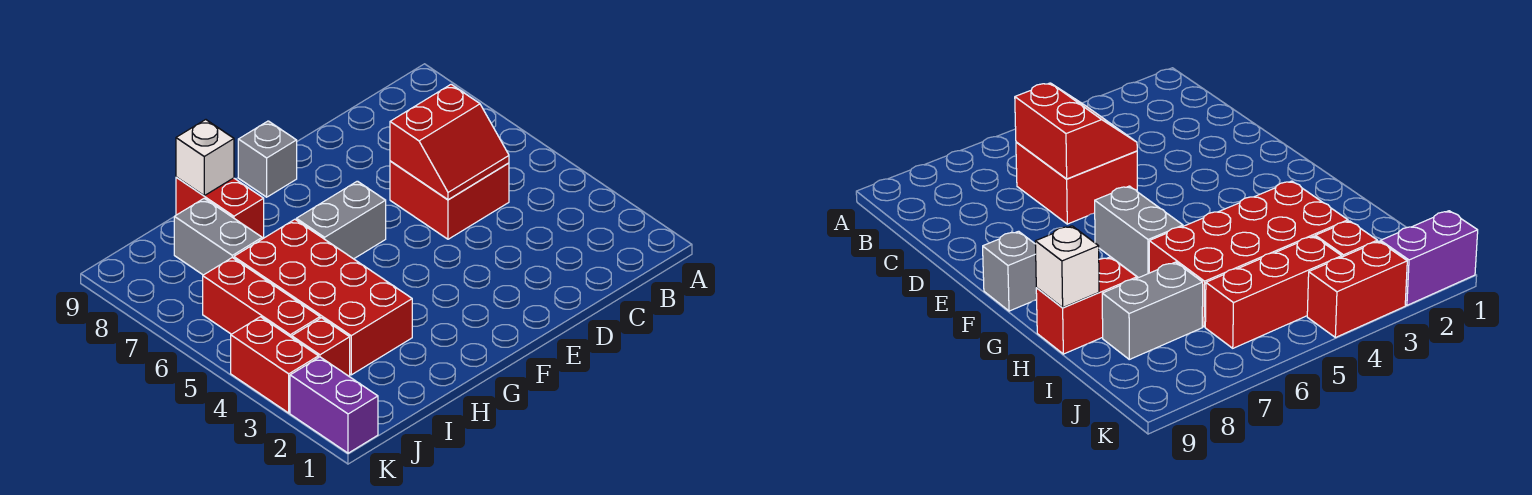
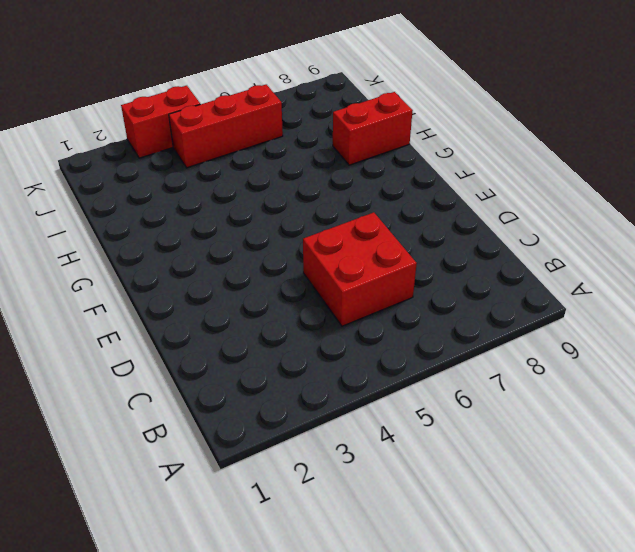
none -> grey 1x2 brick [296,181,386,259]
none -> grey 1x1 brick [238,121,297,197]
none -> red 2x4 brick [234,219,412,375]

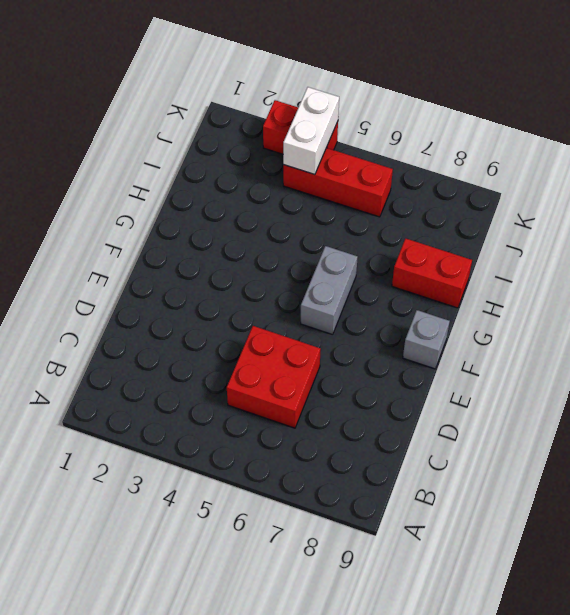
white 1x2 brick [283,87,339,175] -> none
none -> red 2x4 brick [234,219,412,375]
none -> grey 1x2 brick [174,198,262,275]
none -> red 1x1 brick [292,318,350,376]

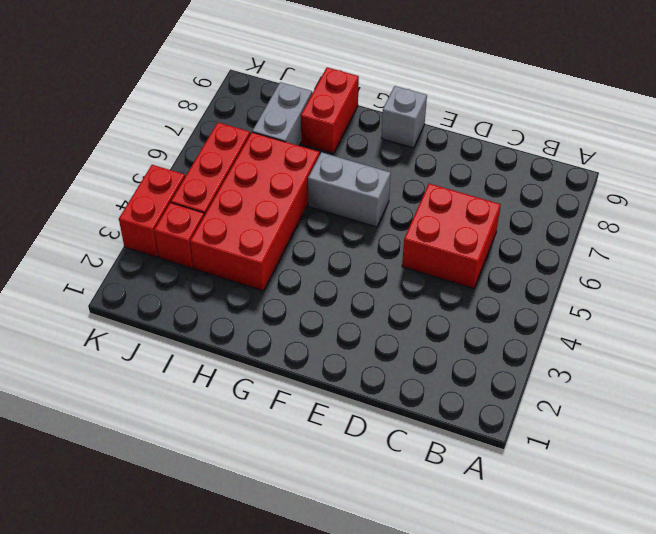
none -> purple 1x2 brick [290,357,378,453]
none -> red 2x2 slope [390,84,509,200]
none -> white 1x1 brick [176,120,234,196]

